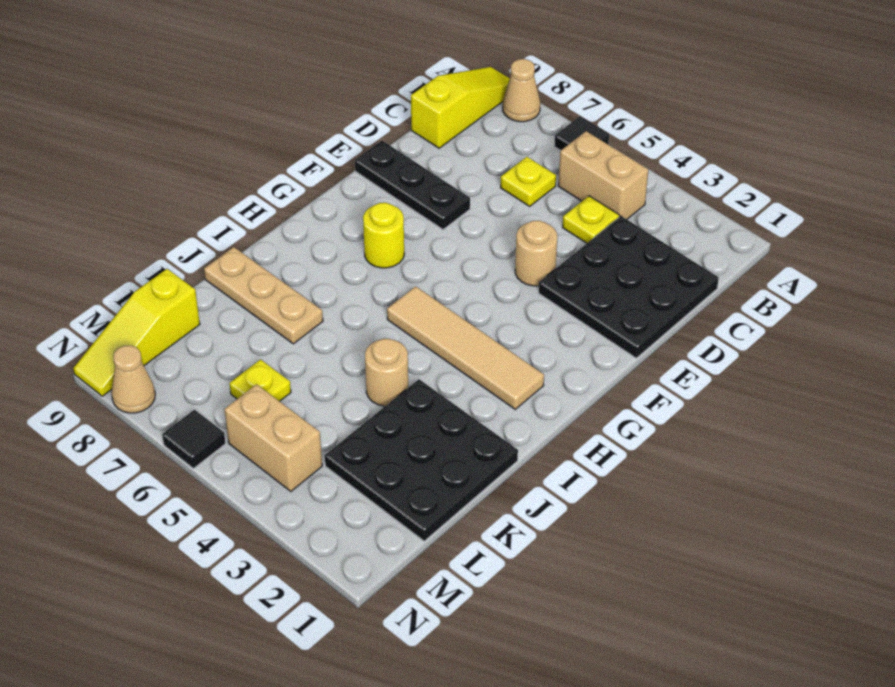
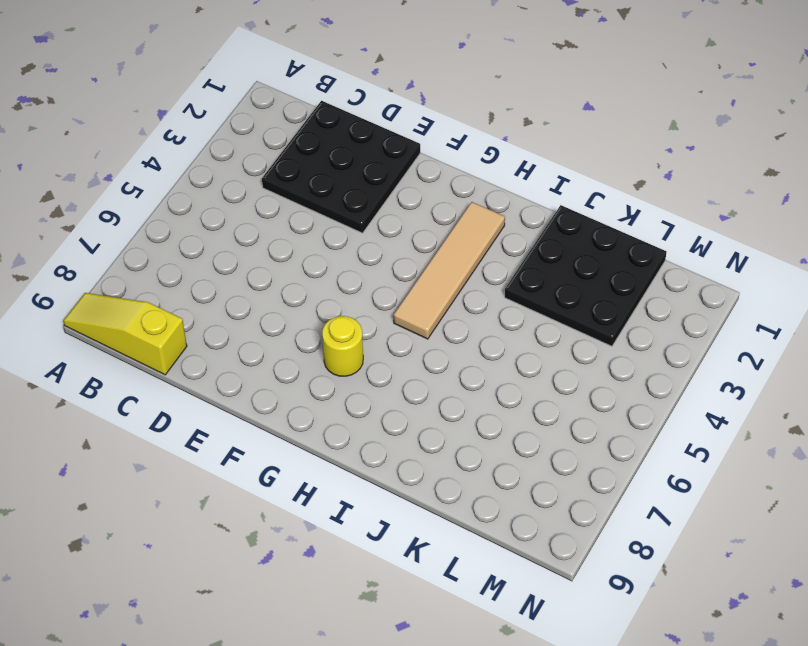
none -> black 1x1 tile [554,116,609,150]
none -> tan 1x1 cone [503,59,540,122]
none -> tan 1x2 brick [558,131,648,219]

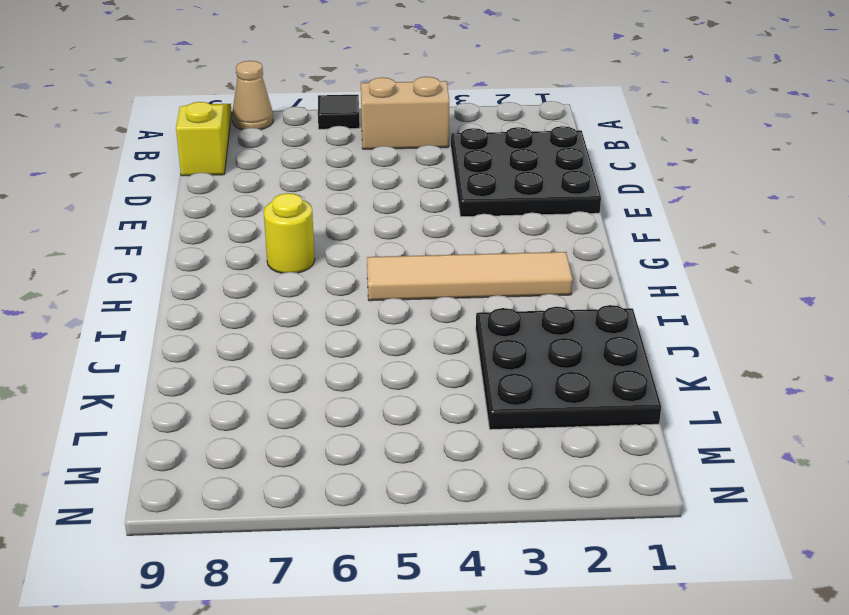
none -> yellow 1x1 plate [562,196,619,243]
none -> yellow 1x1 plate [500,157,556,206]
none -> tan 1x1 round brick [515,221,557,286]

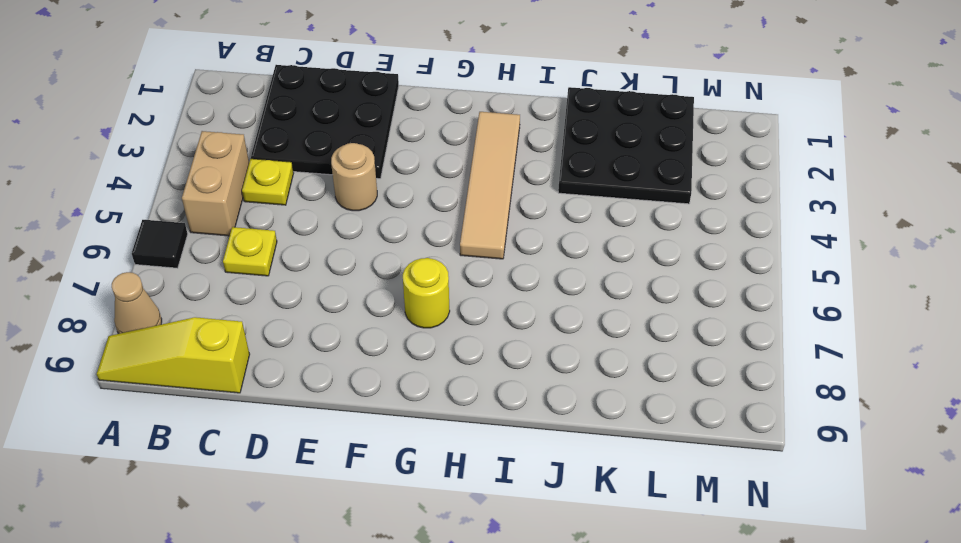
none -> black 1x3 plate [355,141,470,229]
none -> tan 1x1 round brick [365,339,408,406]
none -> tan 1x3 plate [204,247,323,344]

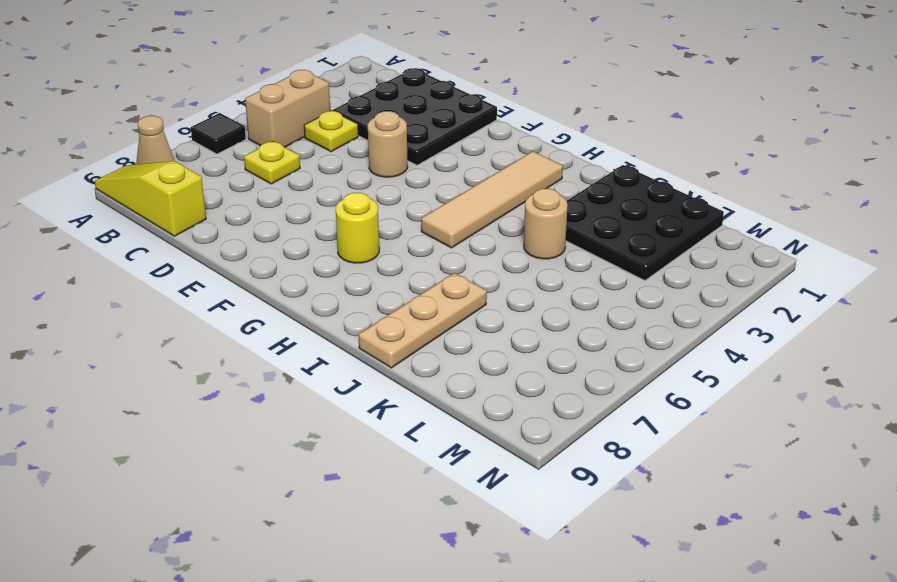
none -> black 1x3 plate [355,141,470,229]
none -> yellow 1x1 plate [229,360,291,401]
none -> yellow 1x3 slope [73,269,200,396]

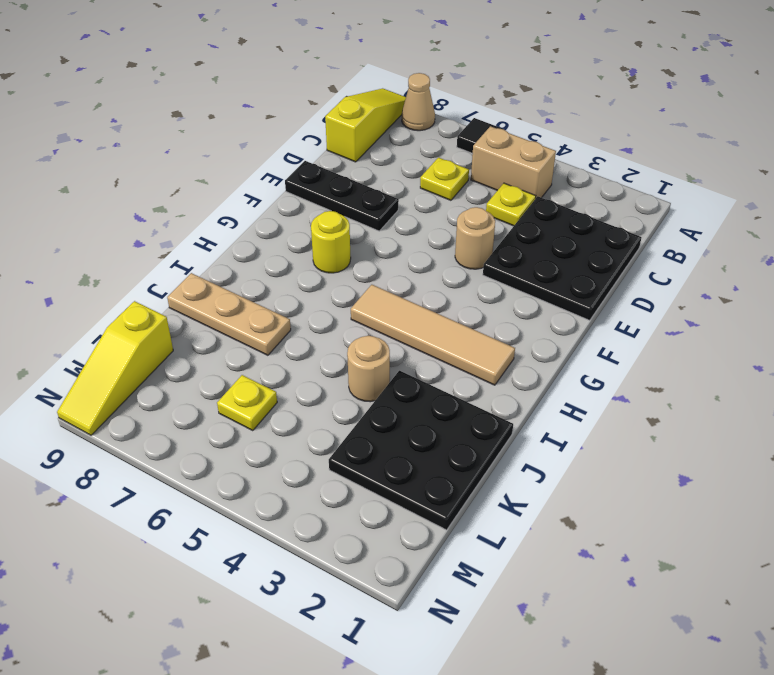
none -> tan 1x2 brick [224,384,322,492]
none -> black 1x1 tile [162,410,225,468]
none -> tan 1x1 cone [112,345,155,413]

